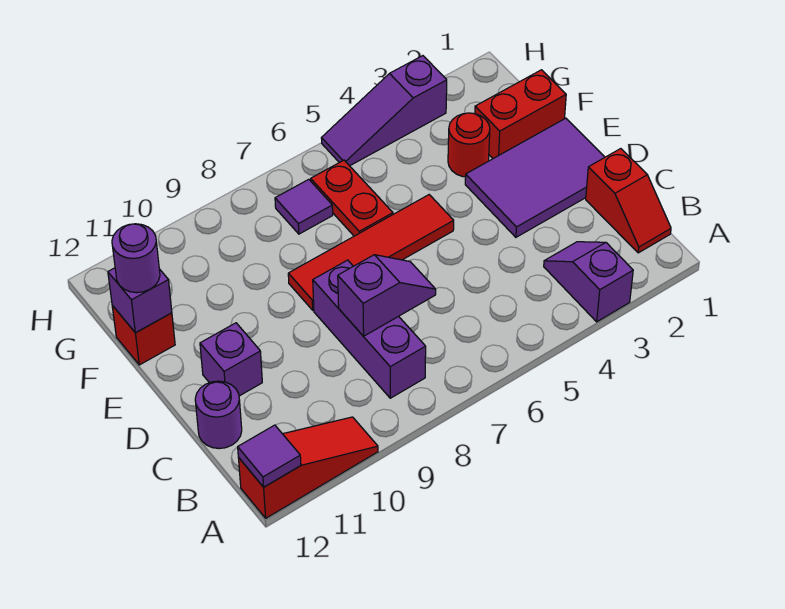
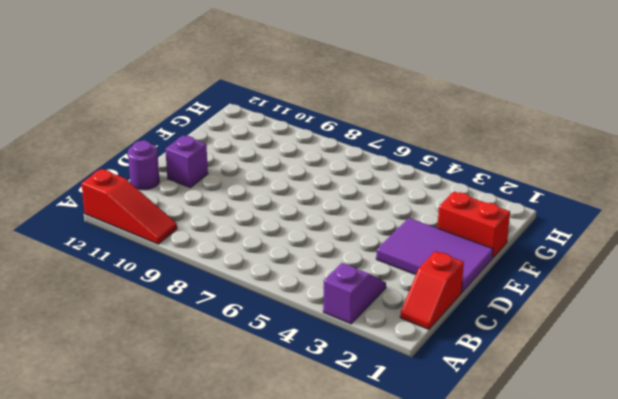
none -> purple 1x3 brick [313,260,426,398]
none -> red 1x4 tile [288,195,454,310]
none -> red 1x1 round brick [448,113,490,177]

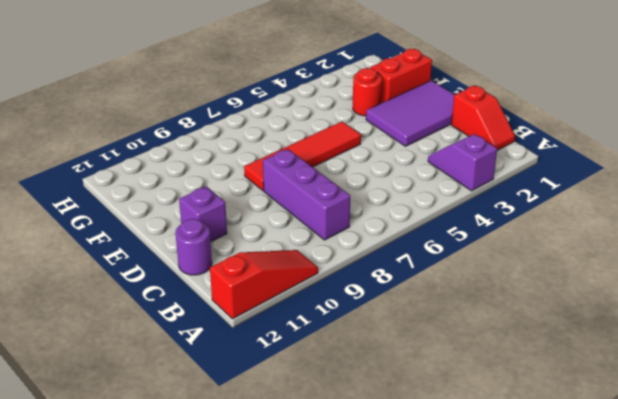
none -> red 1x2 plate [311,160,393,236]
none -> red 1x1 brick [112,306,175,365]
none -> purple 1x1 tile [275,179,333,234]

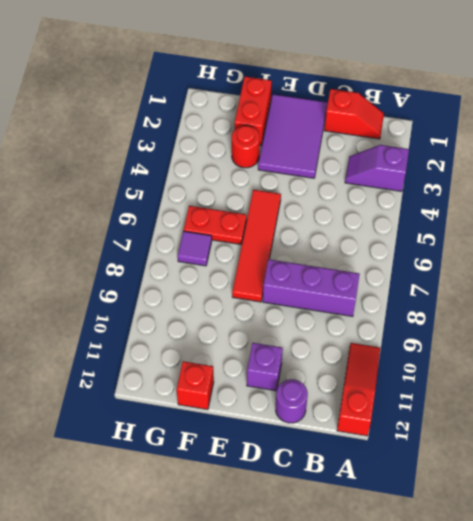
none -> purple 1x3 slope [321,56,447,166]
none -> purple 1x1 tile [238,425,301,487]
none -> purple 1x2 slope [338,255,436,336]

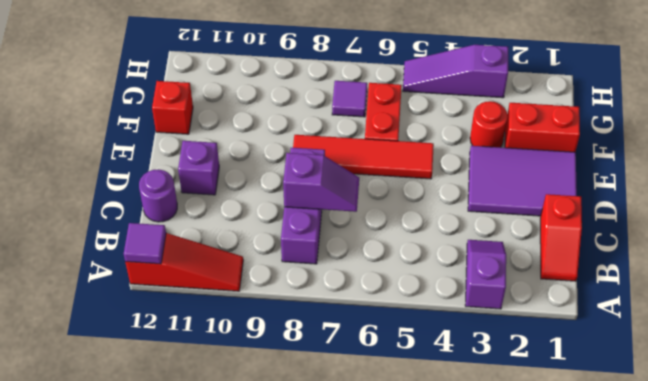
none -> purple 1x1 brick [108,268,172,333]
none -> purple 1x1 round brick [112,224,160,293]

